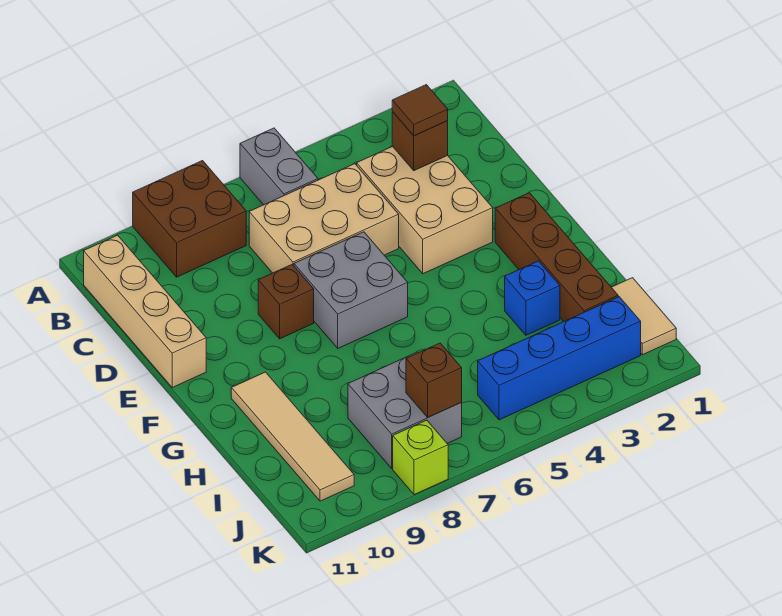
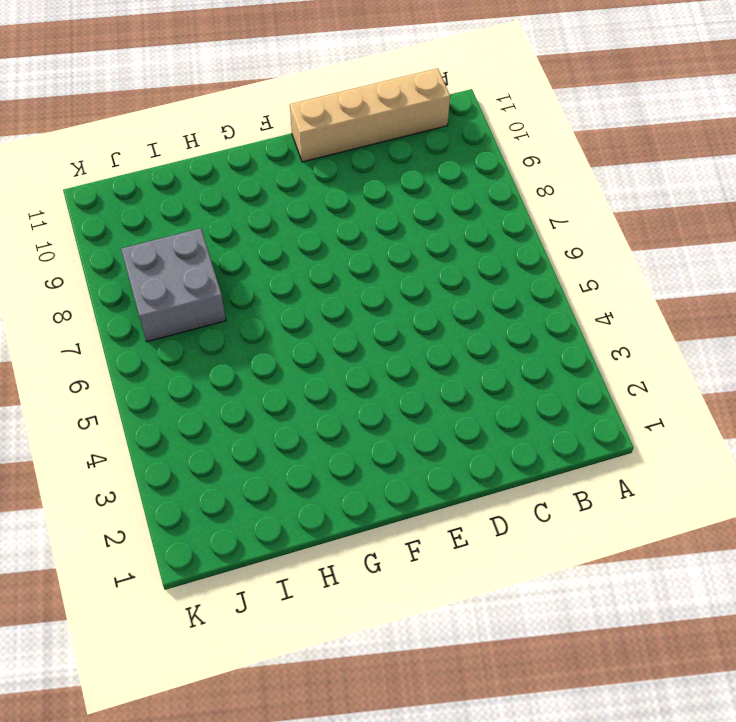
none -> grey 1x2 brick [240,128,318,205]
none -> brown 2x2 brick [133,161,246,277]
none -> tan 2x3 brick [357,146,493,274]

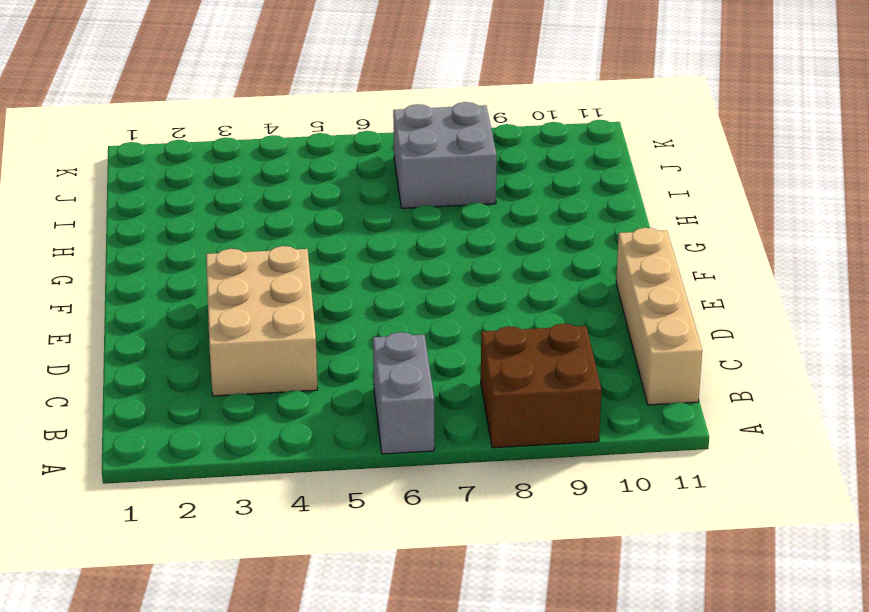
none -> tan 2x3 brick [249,164,399,273]
none -> grey 2x2 brick [294,232,408,348]
none -> brown 1x1 brick [258,264,314,339]

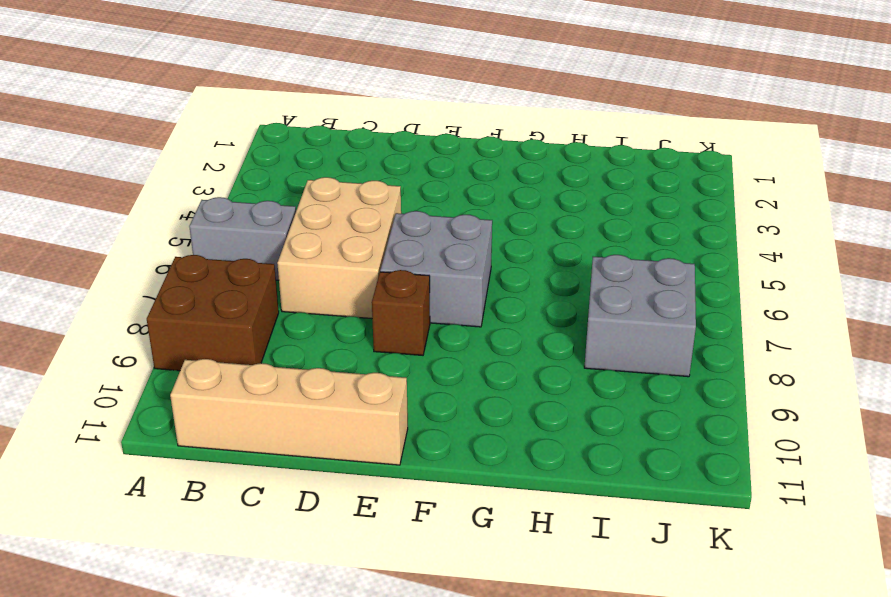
none -> tan 2x3 brick [357,146,493,274]
none -> brown 1x4 brick [495,193,618,321]
none -> tan 1x4 tile [231,372,354,501]

